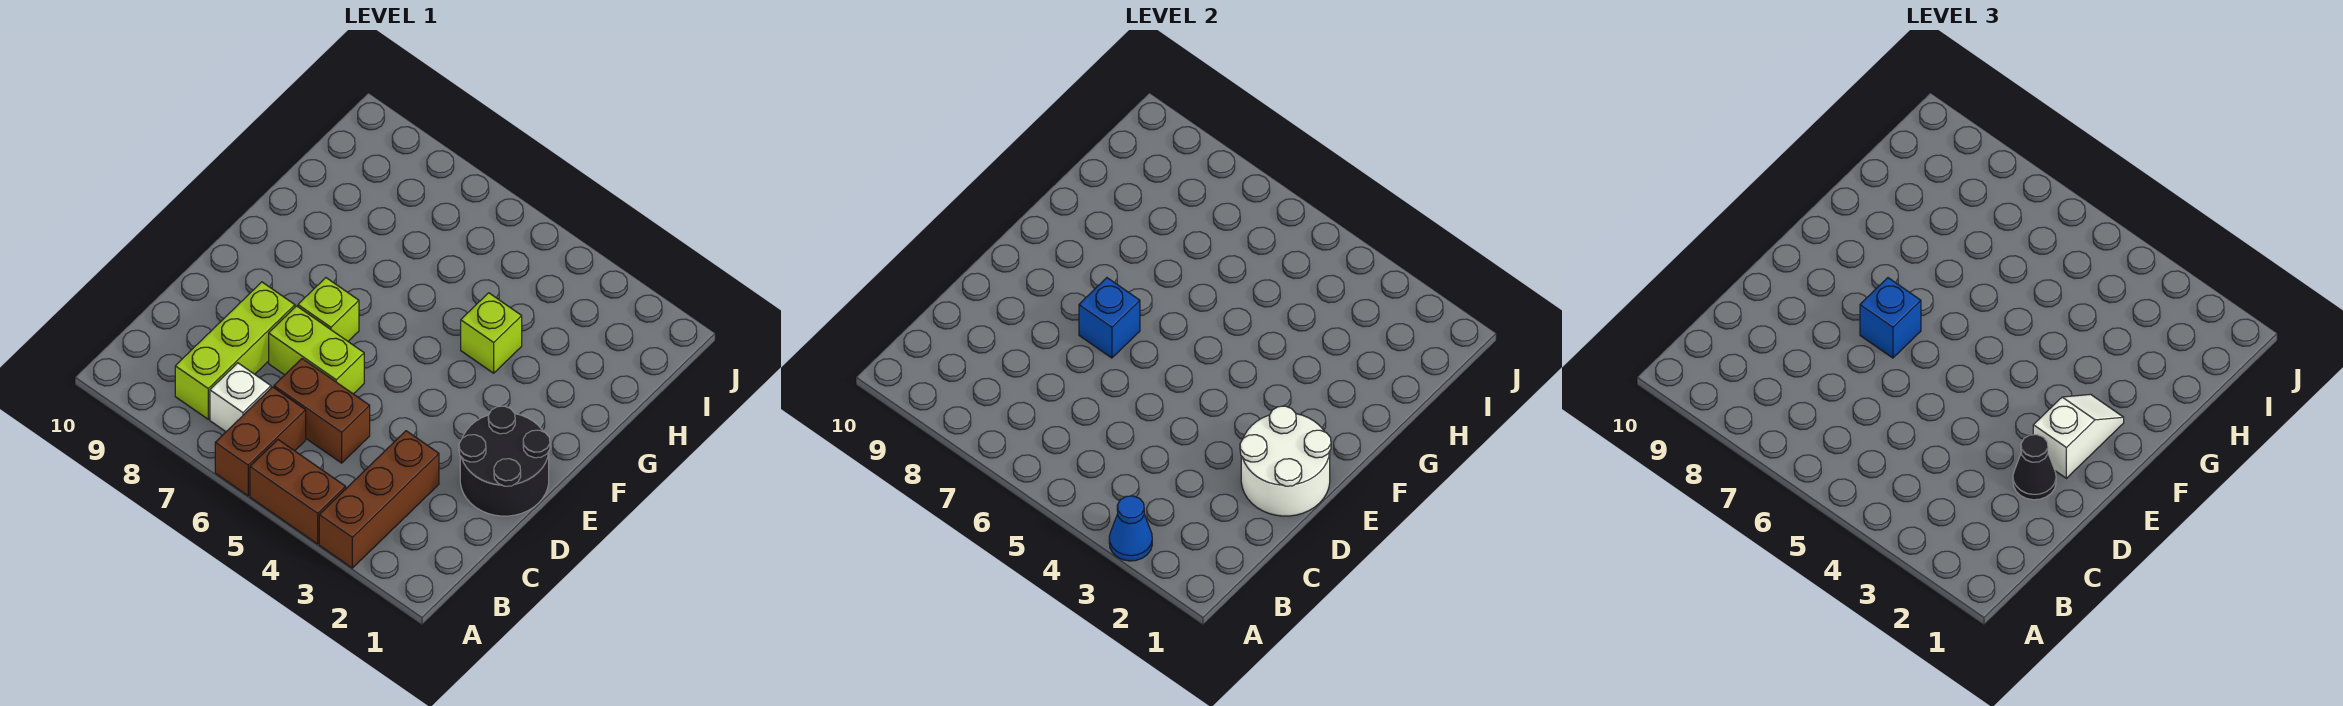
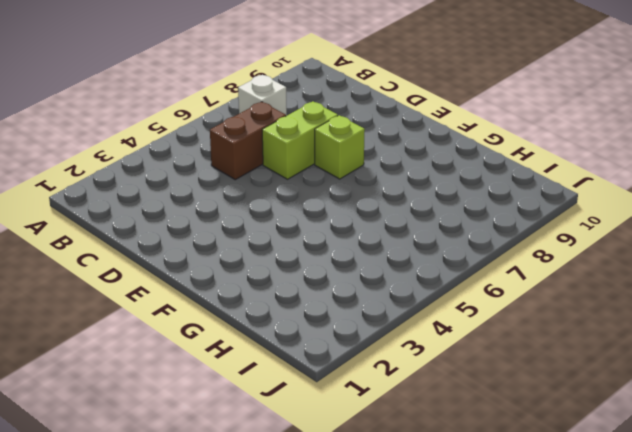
none -> brown 1x3 brick [319,431,439,568]
none -> brown 1x2 brick [250,440,346,544]
none -> brown 1x2 brick [215,387,306,496]

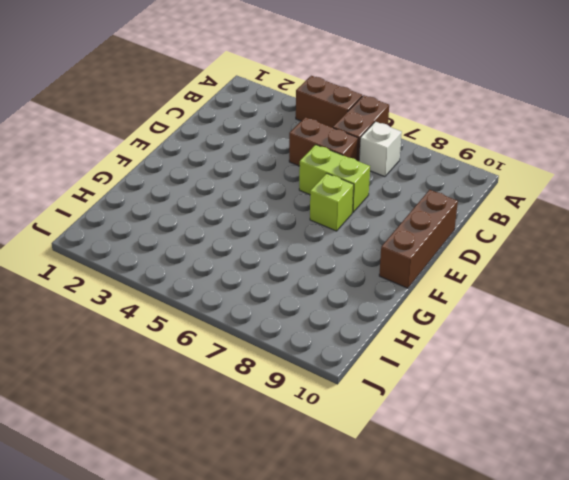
brown 1x3 brick [379,190,458,288] -> brown 1x3 brick moved to [319,431,439,568]
none -> lime 1x3 brick [175,282,295,419]
none -> black 2x2 round brick [459,406,550,516]
none -> lime 1x1 brick [461,293,522,373]

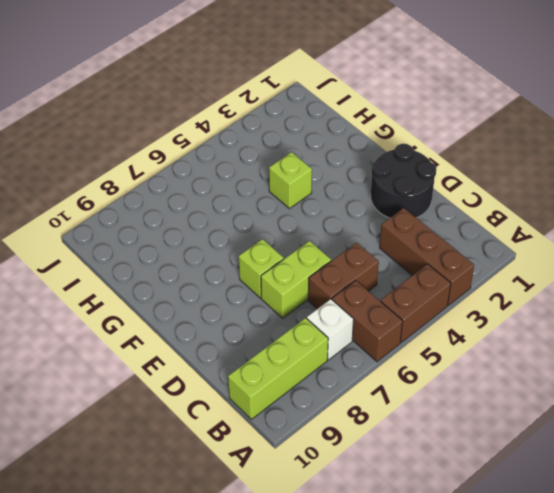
lime 1x3 brick [228,318,328,419] -> lime 1x3 brick turned to [175,282,295,419]
none -> blue 1x1 cone [1109,496,1152,561]
none -> white 2x2 round brick [1240,406,1331,516]
none -> blue 1x1 brick [1079,278,1140,358]

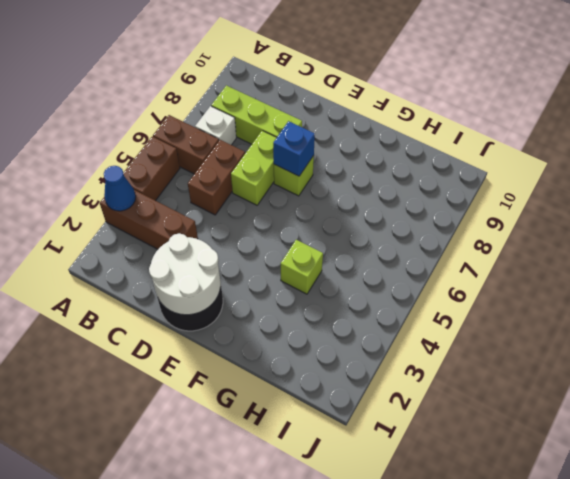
none -> black 1x1 cone [2013,435,2056,500]
none -> white 1x2 slope [2033,394,2124,478]
none -> blue 1x1 brick [1860,278,1921,358]

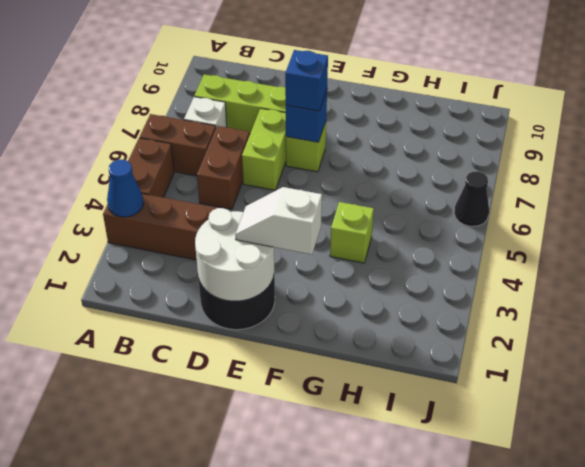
white 1x2 slope [235,187,322,254] -> white 1x2 slope turned to [2033,394,2124,478]
black 1x1 cone [454,171,489,226] -> black 1x1 cone moved to [2013,435,2056,500]

